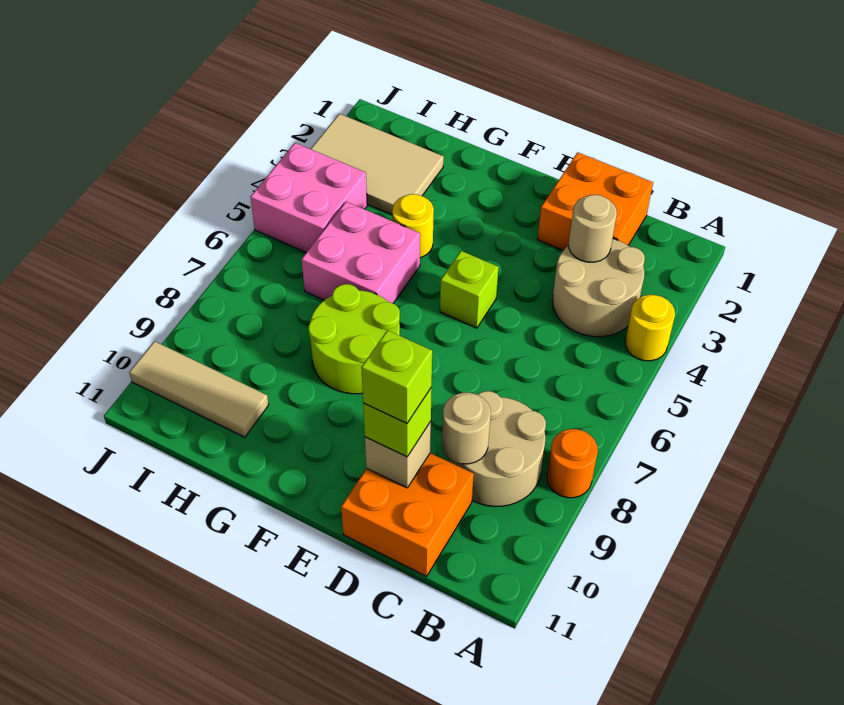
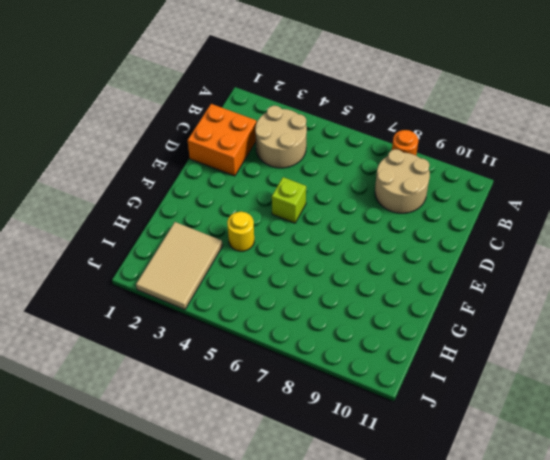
none -> yellow 1x1 round brick [625,295,675,361]
none -> orange 2x2 brick [341,453,474,576]
none -> lime 2x2 round brick [308,284,400,394]

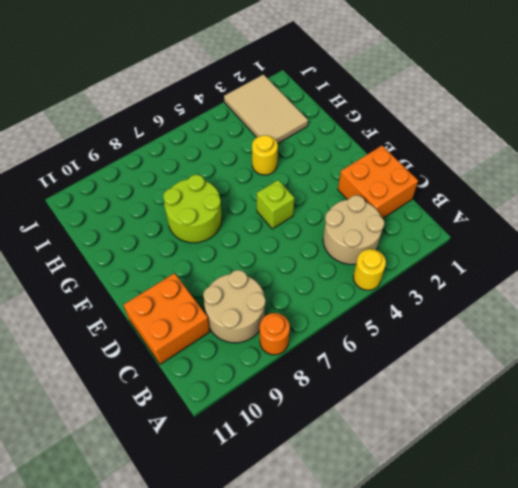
none -> pink 2x2 brick [302,202,420,303]
none -> tan 1x3 tile [129,341,269,437]
none -> pink 2x2 brick [250,143,367,253]

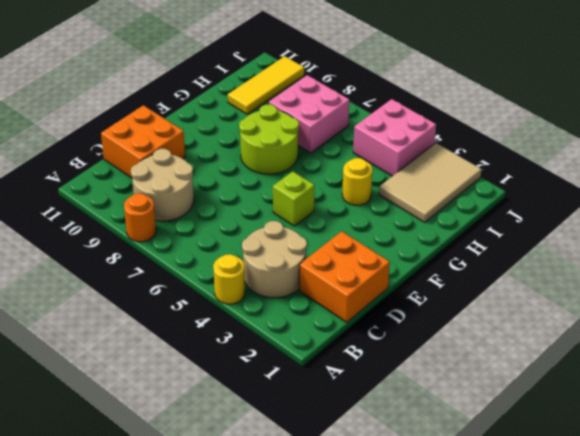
pink 2x2 brick [269,75,349,153] -> pink 2x2 brick moved to [302,202,420,303]
yellow 1x3 tile [228,56,304,114] -> tan 1x3 tile [129,341,269,437]
none -> tan 1x1 round brick [569,195,617,262]
none -> tan 1x1 round brick [442,393,491,464]
none -> tan 1x1 brick [365,422,431,488]

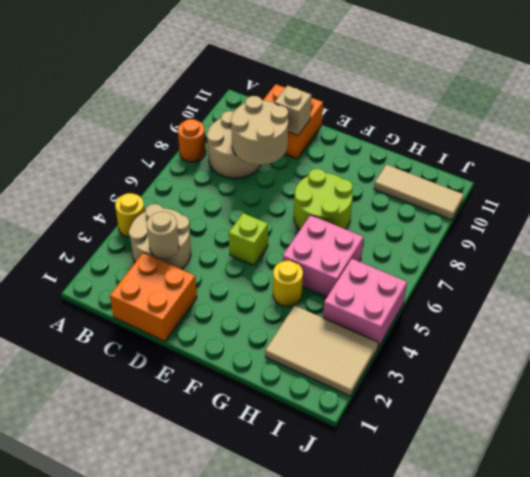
tan 2x2 round brick [231,96,288,165] -> tan 1x1 round brick [442,393,491,464]
none -> lime 1x1 brick [363,387,432,457]
none -> lime 1x1 brick [361,330,432,423]

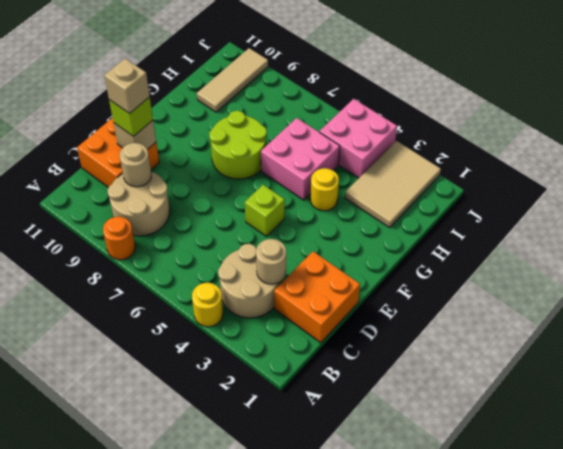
tan 1x1 brick [104,59,150,114] -> lime 1x1 brick [361,330,432,423]

